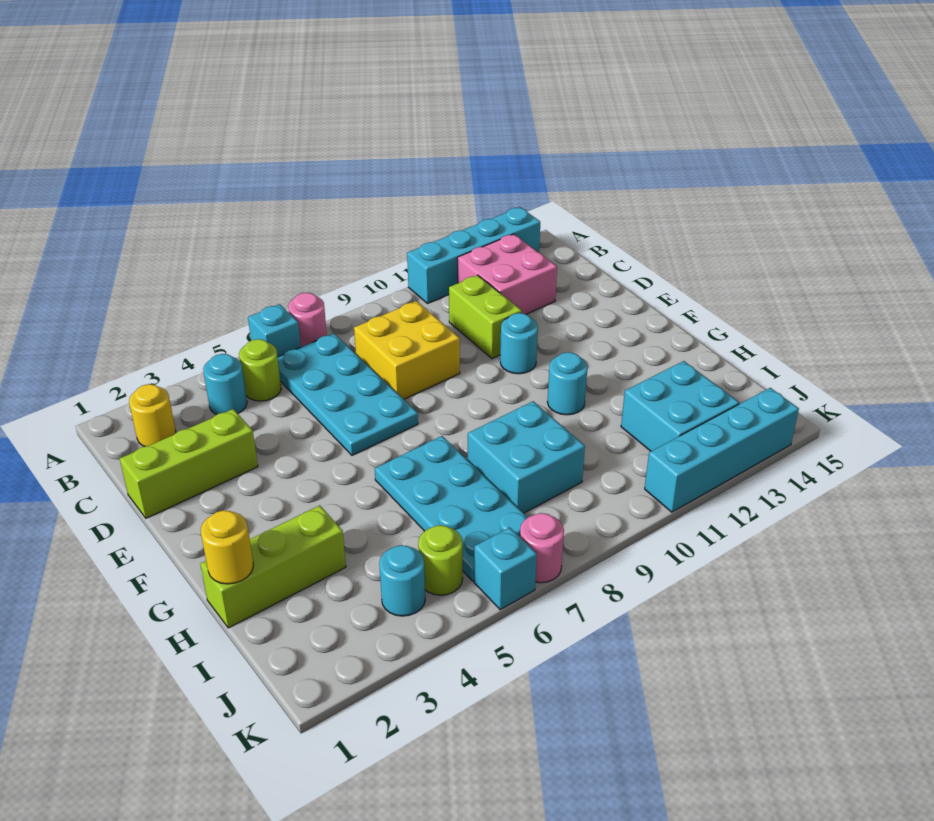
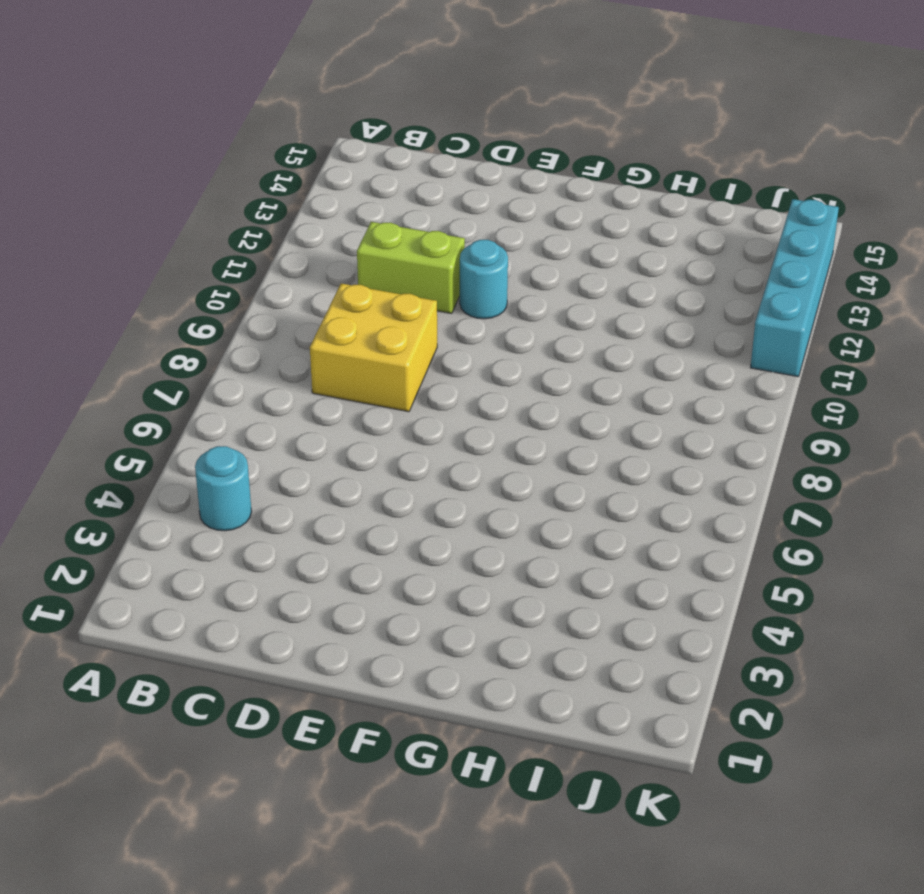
none -> cyan 1x1 brick [248,304,301,357]
none -> pink 1x1 round brick [288,293,327,347]
none -> cyan 1x4 brick [407,207,540,303]

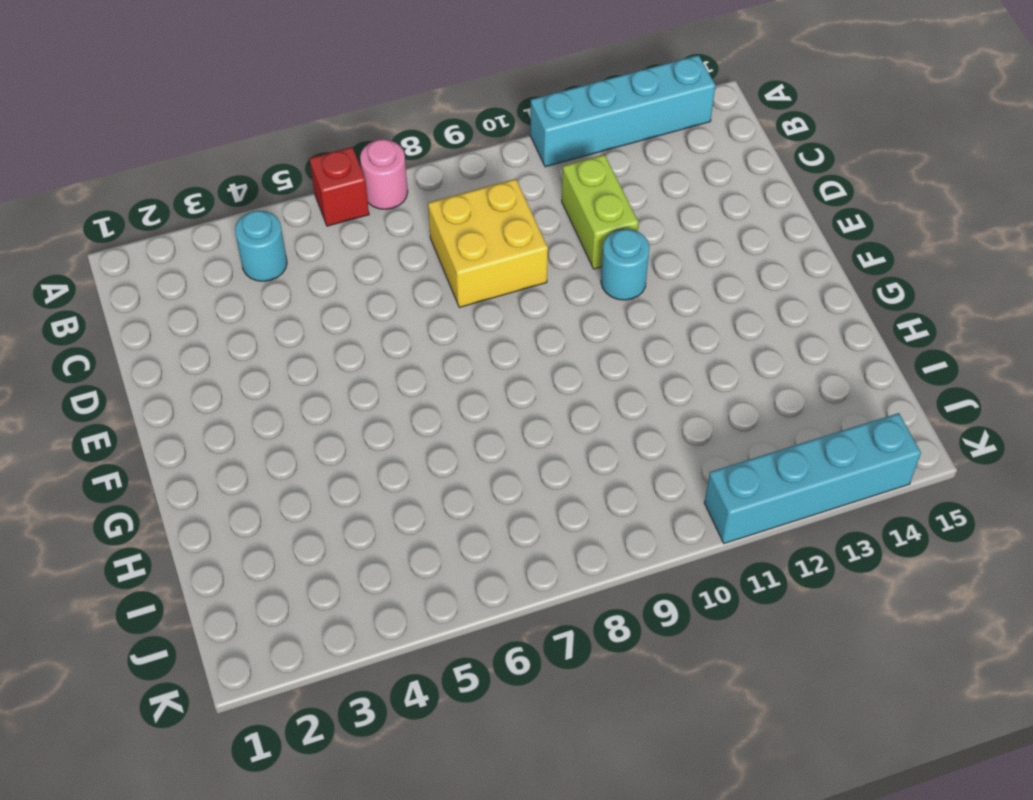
red 1x1 brick [309,147,369,226] -> cyan 1x1 brick [248,304,301,357]
none -> yellow 1x1 round brick [129,384,176,447]
none -> lime 1x1 round brick [239,339,281,401]
none -> cyan 2x4 plate [278,333,418,455]

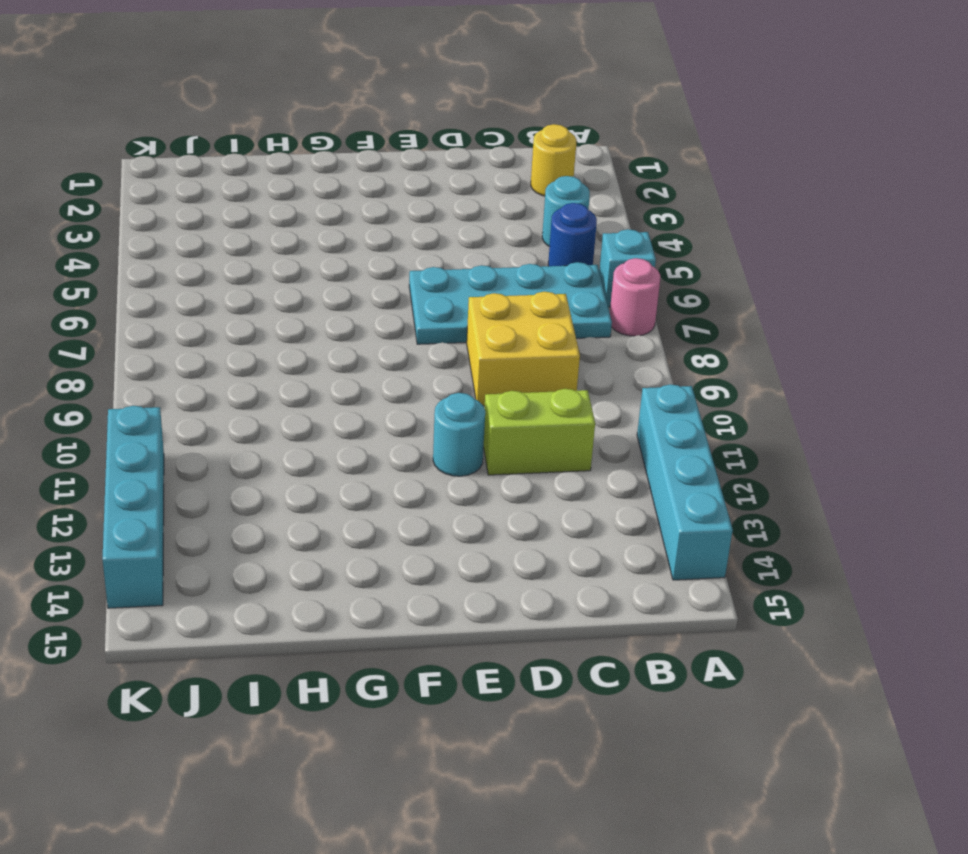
blue 1x1 round brick [548,203,597,266] -> lime 1x1 round brick [239,339,281,401]
none -> pink 2x2 brick [457,234,557,314]
none -> lime 1x3 brick [120,409,258,518]
none -> cyan 2x4 plate [375,436,528,581]

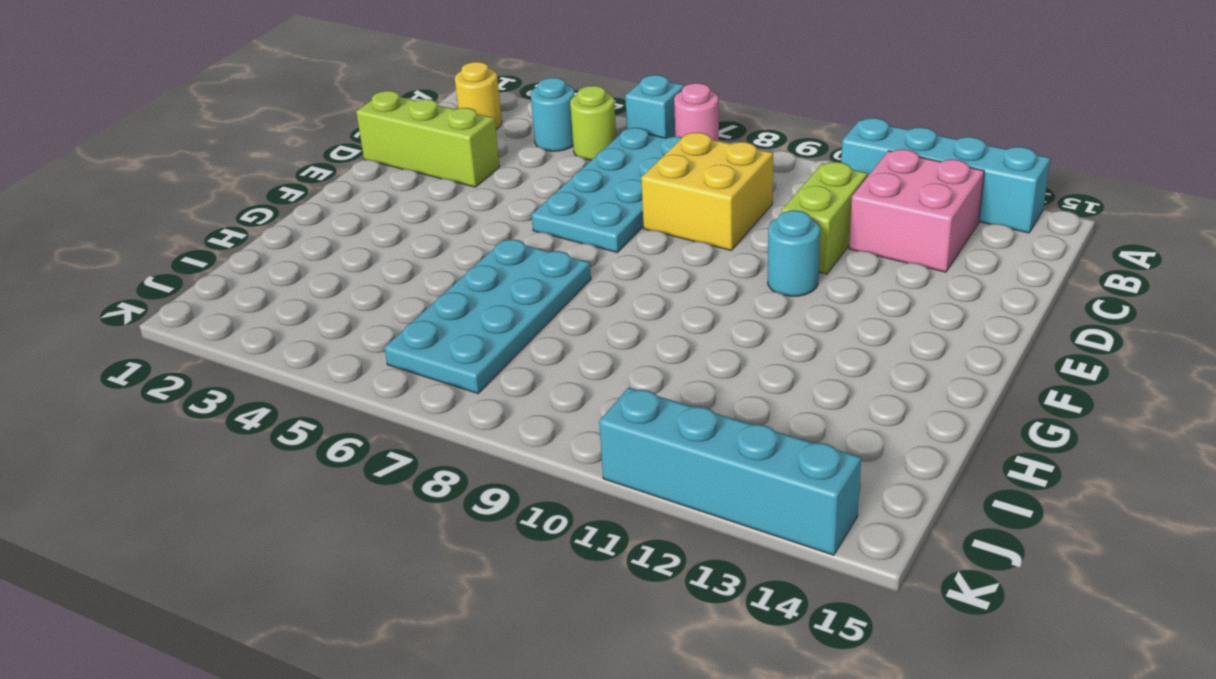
none -> cyan 1x1 round brick [547,352,588,415]
none -> lime 1x3 brick [200,505,346,628]
none -> cyan 2x2 brick [468,401,585,513]

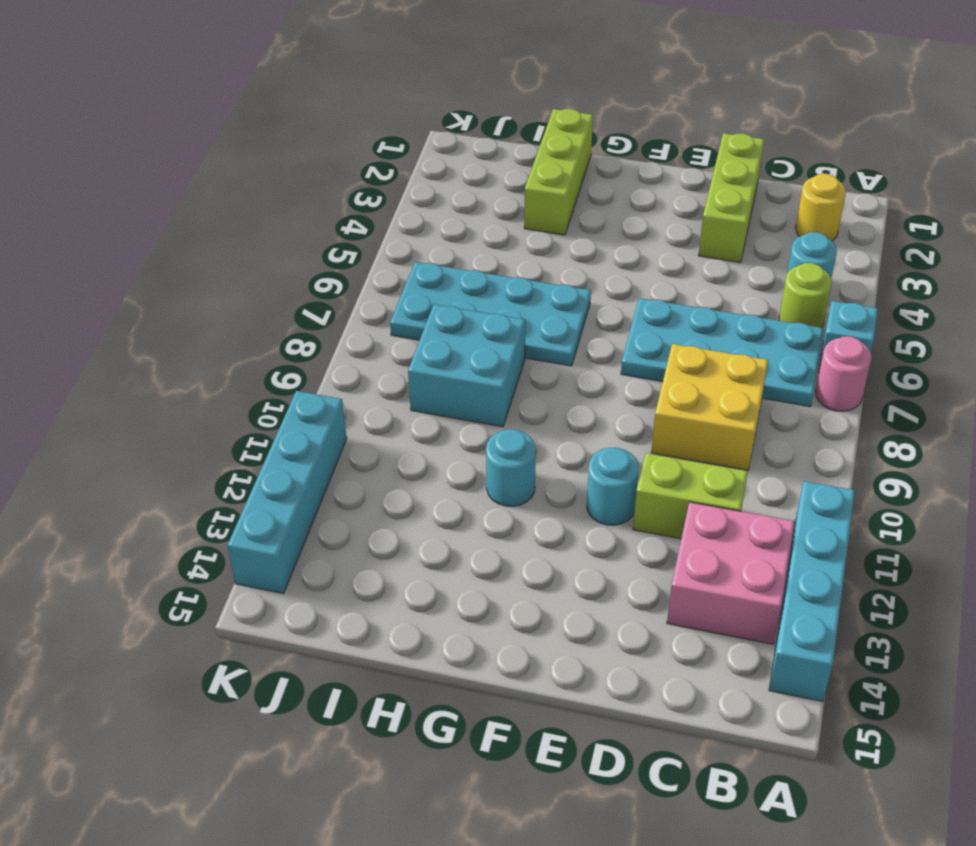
none -> cyan 2x2 brick [621,361,739,451]
none -> cyan 1x1 round brick [379,545,425,616]
none -> lime 1x1 round brick [418,525,463,595]

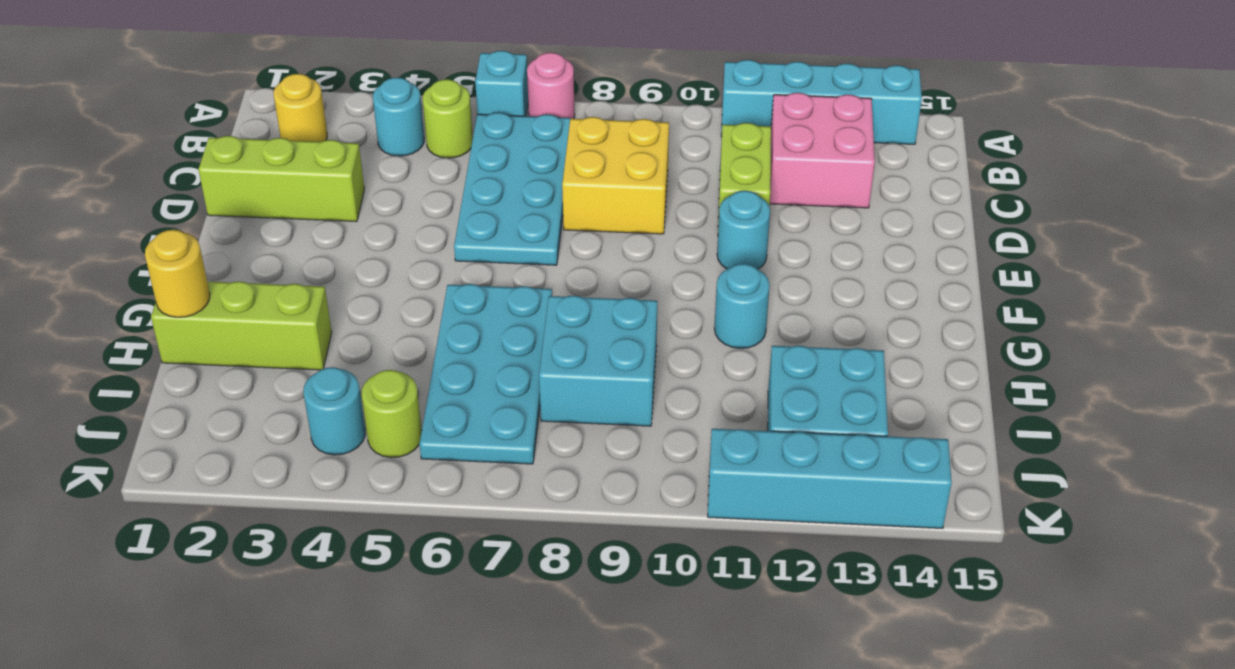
none -> cyan 1x1 brick [474,527,537,610]
none -> pink 1x1 round brick [520,513,564,583]

